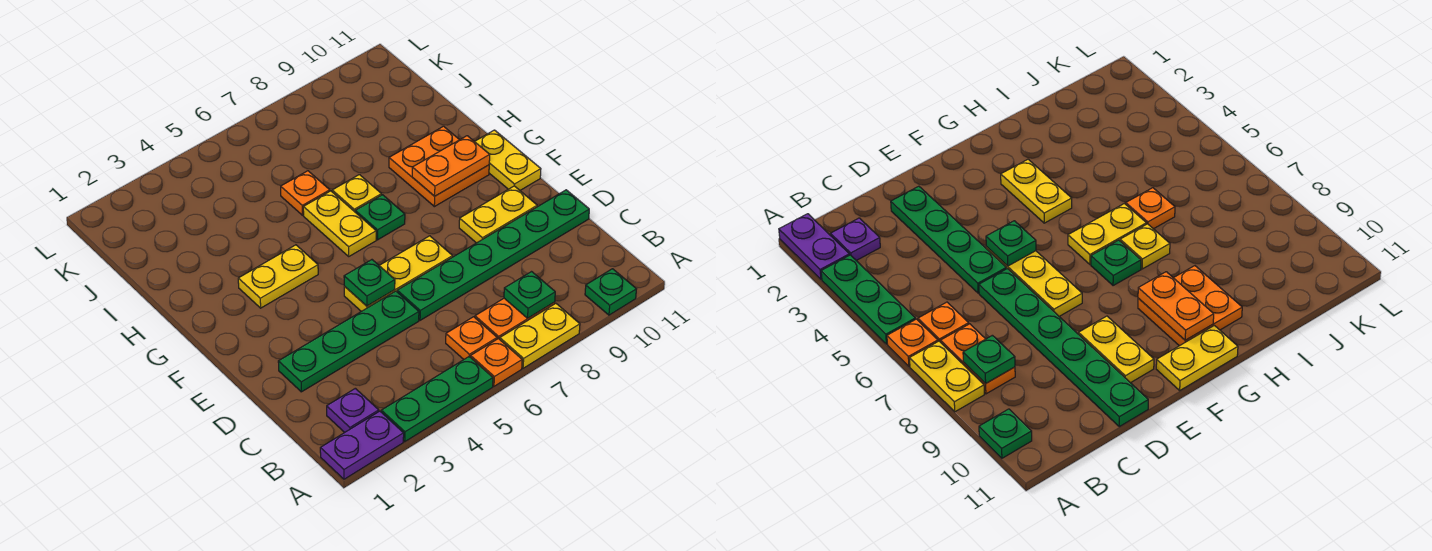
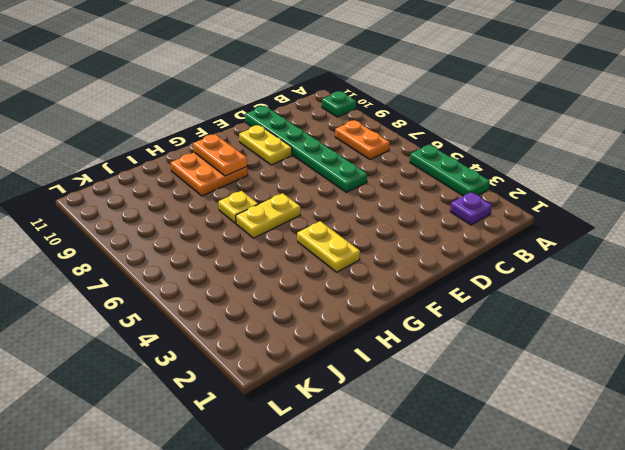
none -> purple 1x2 plate [320,411,404,479]
none -> orange 1x1 plate [471,339,522,386]
none -> yellow 1x2 plate [500,303,580,368]

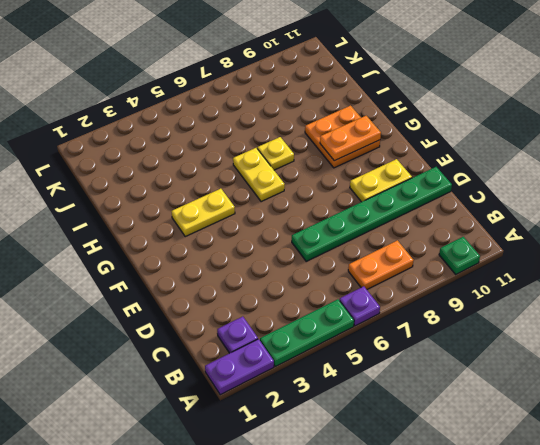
purple 1x1 plate [339,286,380,326] -> orange 1x1 plate [471,339,522,386]
none -> yellow 1x2 plate [500,303,580,368]
none -> orange 1x1 plate [446,317,497,359]
none -> green 1x4 plate [278,291,419,392]

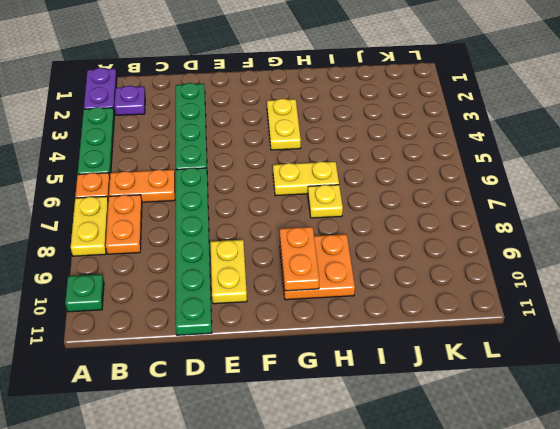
orange 1x2 plate [109,169,175,202] -> orange 1x1 plate [446,317,497,359]
none -> yellow 1x3 plate [344,236,453,311]
none -> yellow 1x2 plate [474,130,541,190]
none -> green 1x1 plate [355,195,405,240]

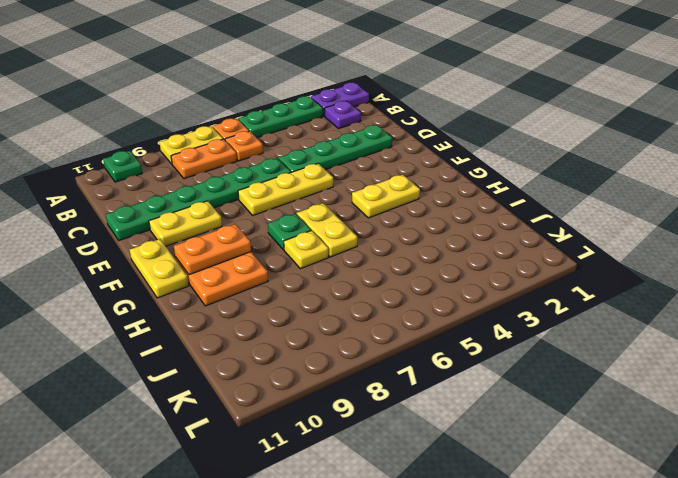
none -> orange 1x1 plate [281,171,330,215]
none -> green 1x1 plate [504,272,555,318]
none -> green 1x1 plate [344,260,395,306]

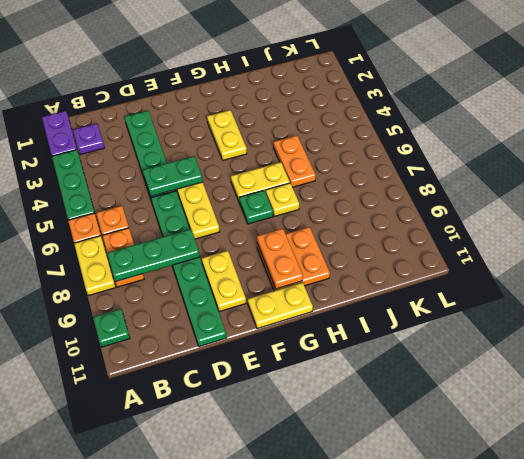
green 1x3 plate [107,229,200,282] -> green 1x1 plate [504,272,555,318]
green 1x2 plate [143,156,203,196] -> green 1x1 plate [344,260,395,306]
orange 1x2 plate [273,135,316,187] -> orange 1x1 plate [281,171,330,215]

